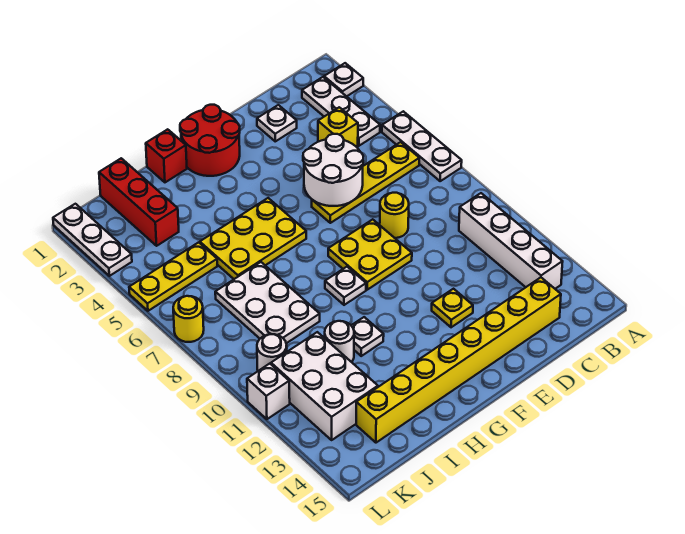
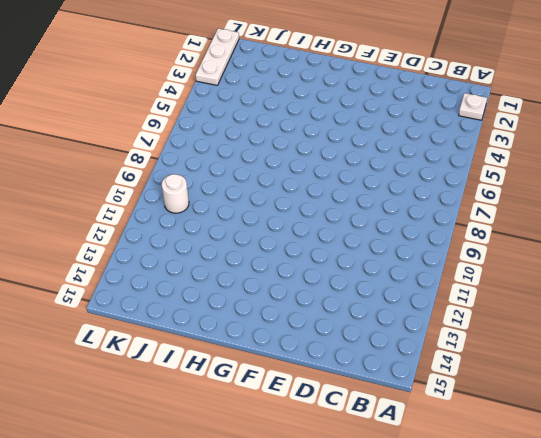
none -> white 1x3 plate [382,111,462,181]
none -> white 1x3 plate [302,77,380,146]
none -> yellow 1x4 plate [312,142,419,223]

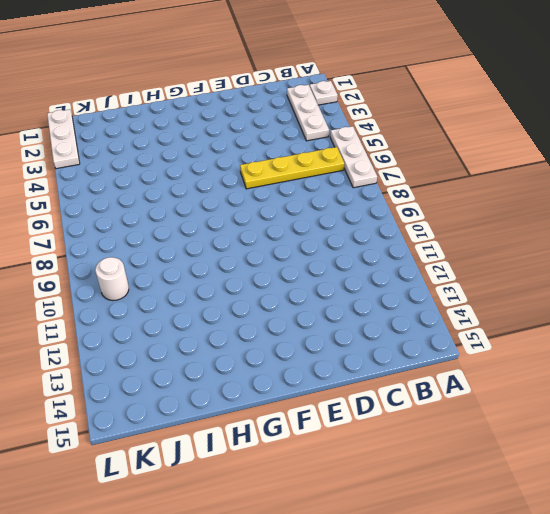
none -> white 1x4 brick [459,193,563,289]
none -> yellow 1x1 brick [318,107,358,147]
none -> yellow 1x8 brick [356,277,561,443]

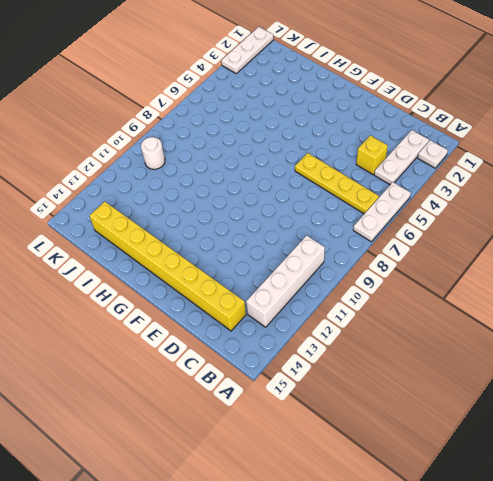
none -> white 1x1 plate [257,105,297,141]
none -> yellow 1x1 round brick [380,193,409,238]
none -> yellow 2x2 plate [328,219,412,290]

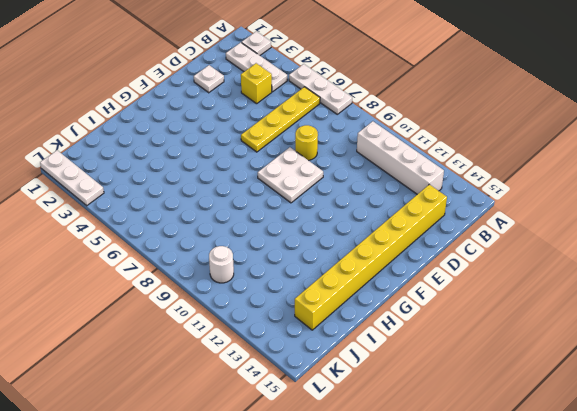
white 2x2 plate [258,147,323,203] -> yellow 2x2 plate [328,219,412,290]
none -> yellow 1x1 plate [432,289,473,327]
none -> red 2x2 round brick [180,105,240,176]
none -> yellow 2x3 plate [200,198,306,279]

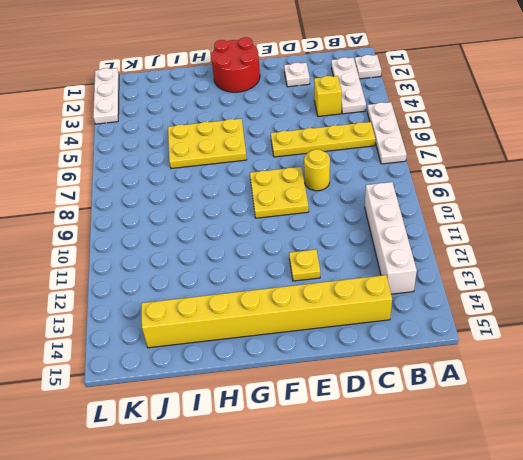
none -> white 1x1 plate [325,267,366,305]
none -> red 1x1 brick [146,129,187,182]
none -> white 1x1 plate [351,317,384,356]

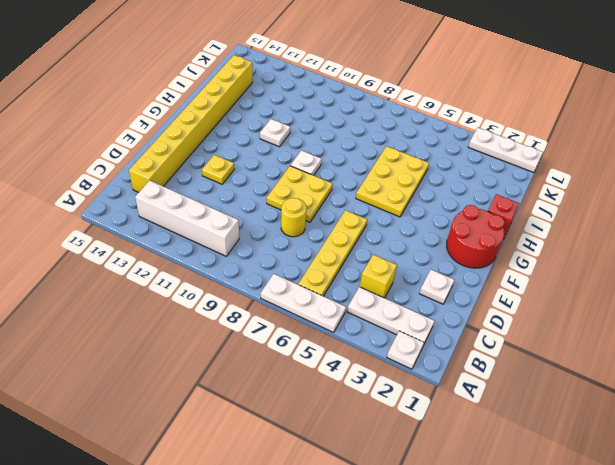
none -> white 2x3 plate [215,262,320,343]
none -> white 1x1 round brick [325,321,354,362]
none -> red 1x3 brick [99,158,179,246]

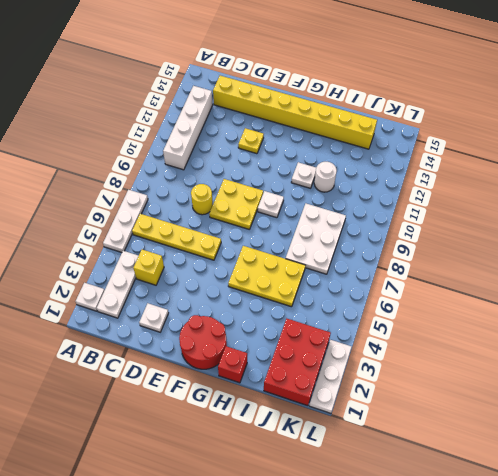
red 2x3 brick [264,319,331,406] -> red 1x3 brick [99,158,179,246]
none -> yellow 1x3 plate [129,242,217,311]
none -> white 2x3 brick [271,332,378,440]
none -> white 1x1 round brick [257,334,287,371]

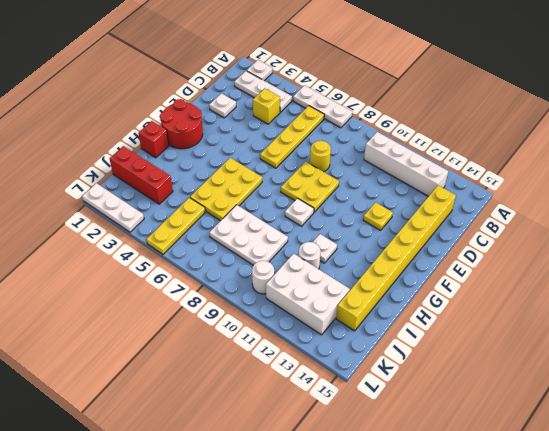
none -> yellow 1x1 round brick [173,296,204,342]
none -> white 1x1 brick [247,364,290,419]
none -> white 2x2 round brick [303,134,363,206]

